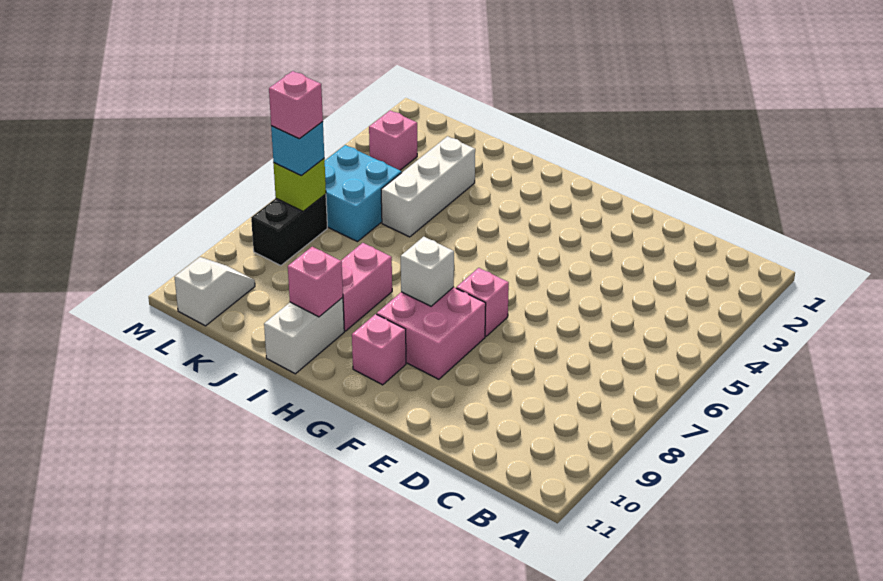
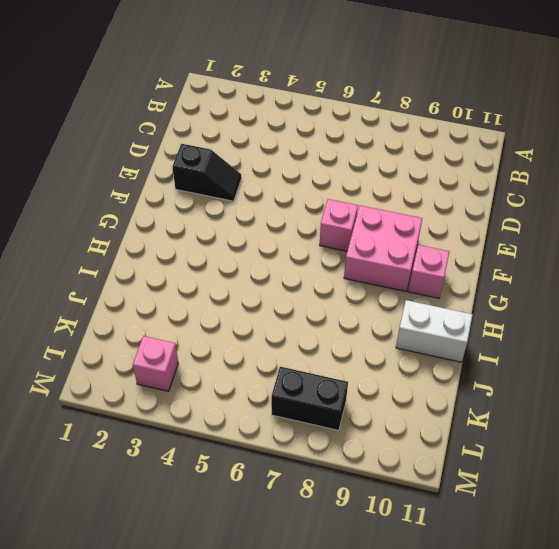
black 1x2 slope [172,144,242,201] -> none
none -> pink 1x2 brick [341,243,392,331]
none -> white 1x3 brick [381,136,475,237]
none -> cyan 2x2 brick [325,145,402,242]

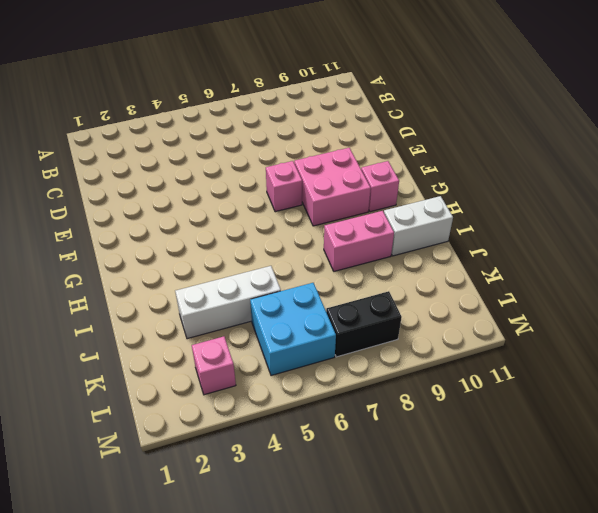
none -> white 1x2 slope [175,257,255,326]
none -> white 1x1 brick [401,237,454,306]
none -> pink 1x1 brick [288,247,343,317]

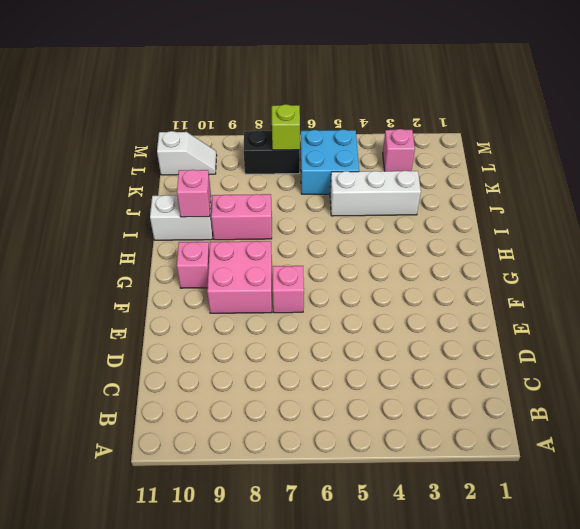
none -> white 1x1 brick [401,237,454,306]
none -> cyan 1x1 brick [271,122,324,176]
none -> pink 1x1 brick [269,71,323,139]

